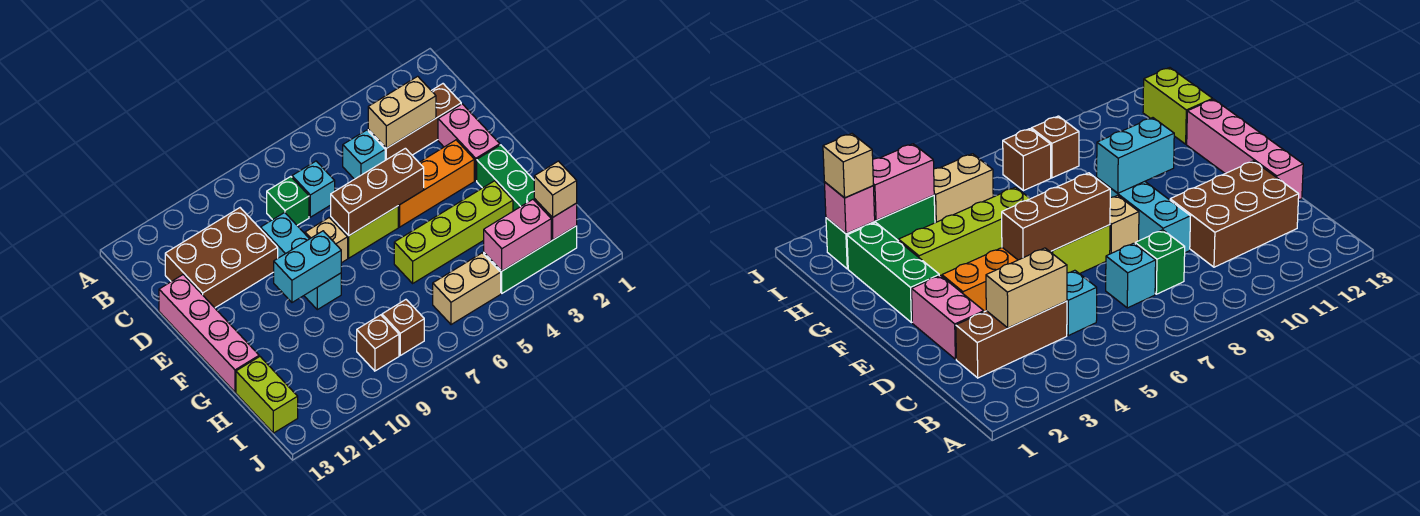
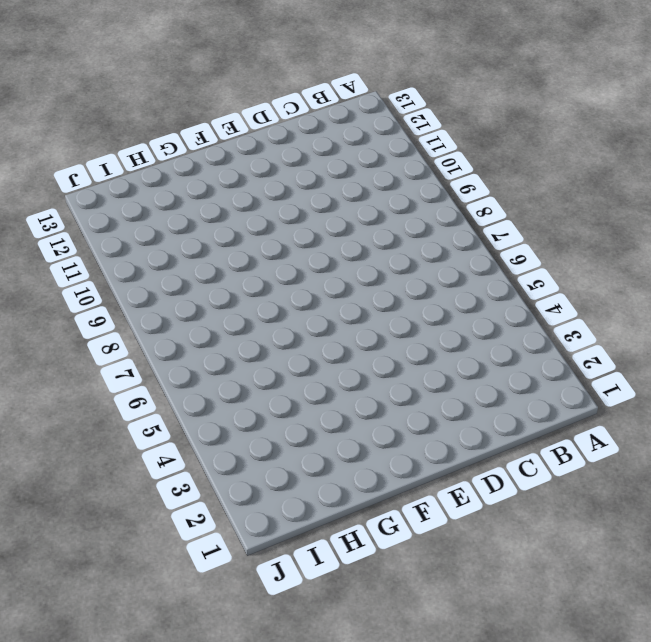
none -> brown 1x3 brick [368,84,461,160]
none -> cyan 1x1 brick [343,130,385,179]
none -> cyan 1x1 brick [292,161,335,217]

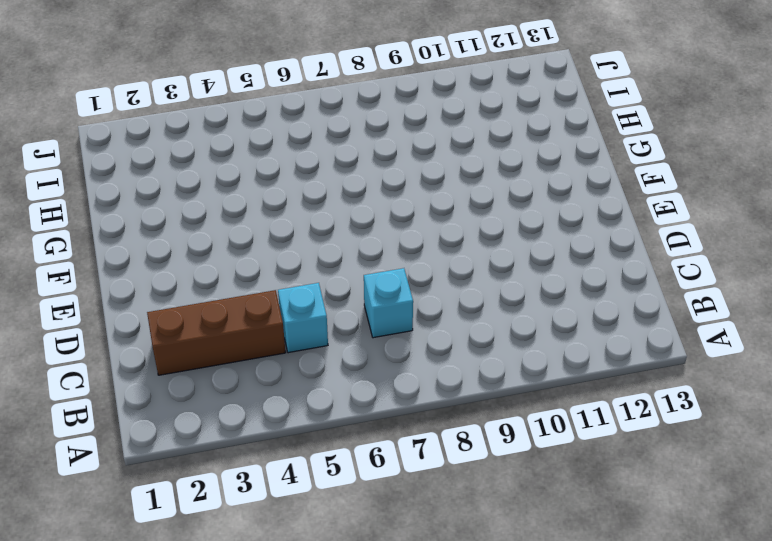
none -> green 1x1 brick [267,177,309,225]
none -> brown 2x3 brick [165,208,278,308]
none -> pink 1x2 brick [438,104,500,180]

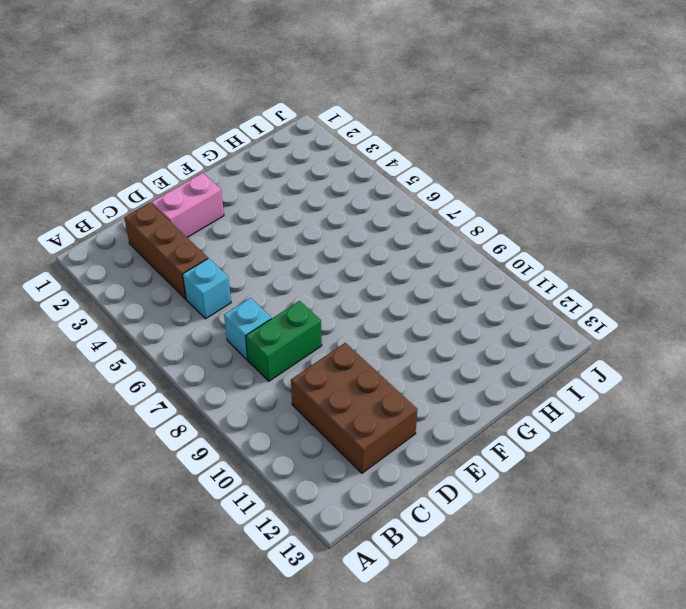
green 1x2 brick [246,301,322,381] -> green 1x1 brick [267,177,309,225]
none -> cyan 1x3 brick [261,212,341,310]
none -> pink 1x4 brick [159,275,259,392]
none -> orange 1x3 brick [398,140,474,227]

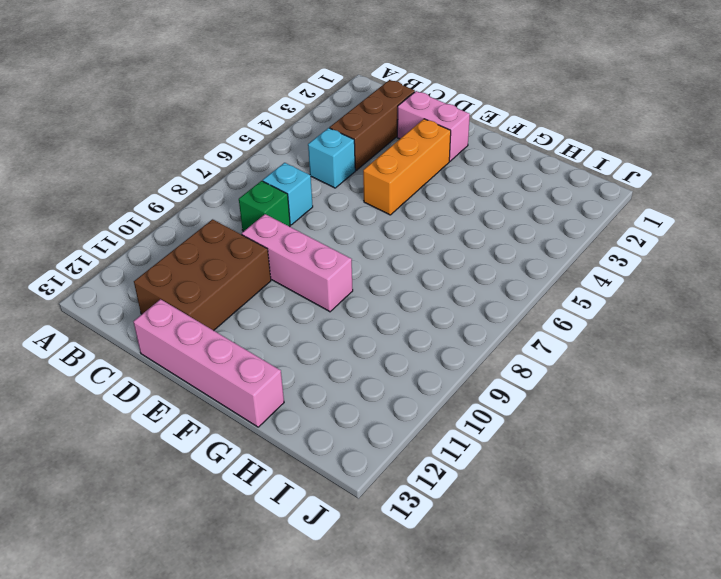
pink 1x3 brick [242,214,353,312] -> cyan 1x3 brick [261,212,341,310]
none -> lime 1x2 brick [331,206,398,258]
none -> tan 1x1 brick [305,218,348,263]
none -> green 1x3 brick [477,145,534,211]

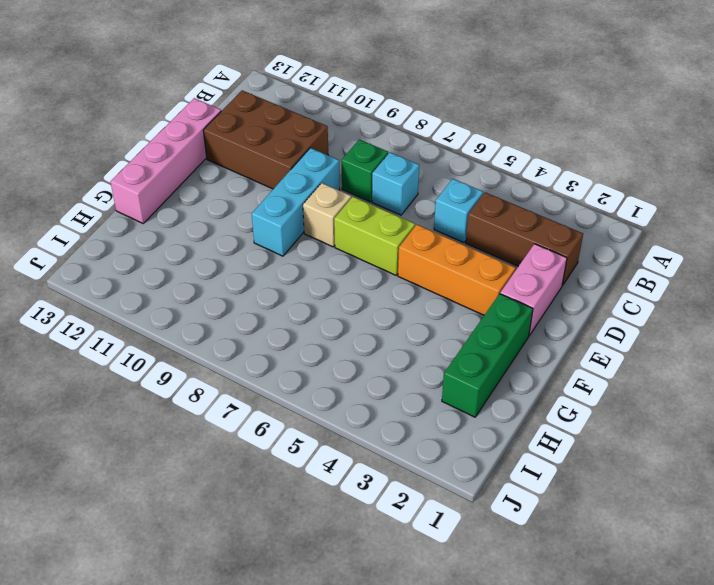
none -> lime 1x4 brick [394,181,513,283]
none -> lime 1x2 brick [236,357,298,433]
none -> green 1x3 brick [484,226,577,293]

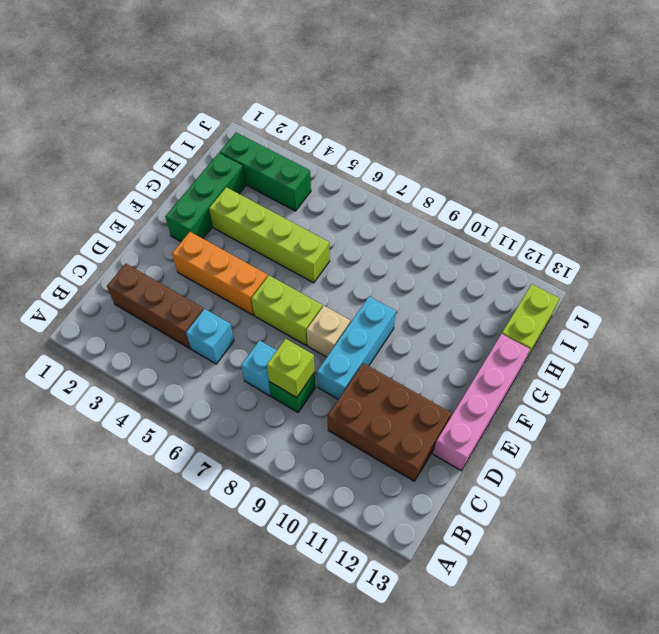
lime 1x1 brick [267,339,315,397] -> none
none -> pink 1x2 brick [438,104,500,180]
none -> tan 1x2 brick [433,253,501,325]
none -> brown 1x1 brick [382,300,424,355]

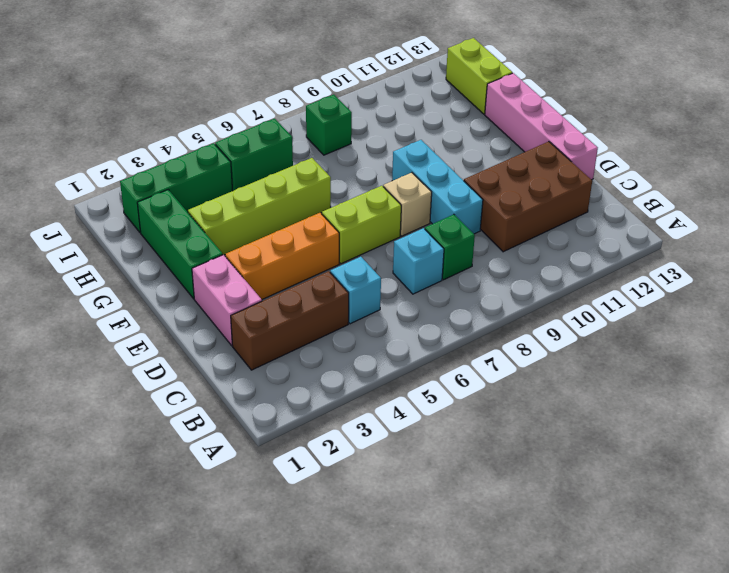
green 1x2 brick [215,119,293,191] -> tan 1x2 brick [433,253,501,325]
green 1x1 brick [306,95,352,155] -> brown 1x1 brick [382,300,424,355]
none -> brown 1x1 brick [357,315,399,371]
none -> tan 1x2 brick [368,76,436,148]
none -> brown 1x3 brick [331,148,424,235]

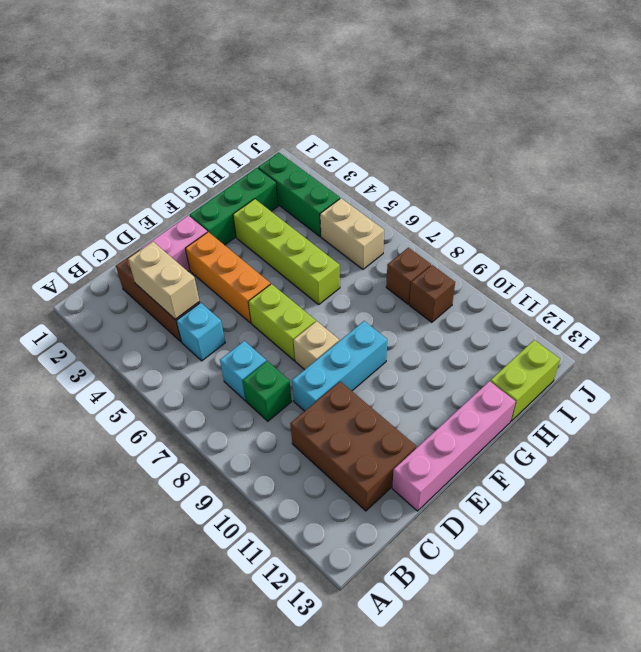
none -> brown 1x3 brick [331,148,424,235]
none -> cyan 1x2 brick [274,231,341,302]
none -> pink 1x1 brick [534,199,577,240]

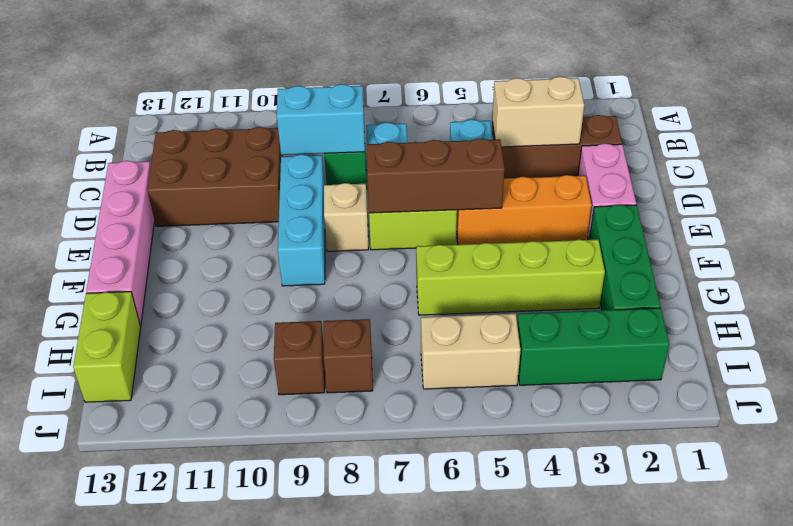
cyan 1x2 brick [277,84,365,155] -> cyan 1x2 brick moved to [274,231,341,302]
none -> pink 1x1 brick [534,199,577,240]
none -> pink 1x2 brick [484,199,551,271]
none -> tan 1x1 brick [534,161,577,218]

